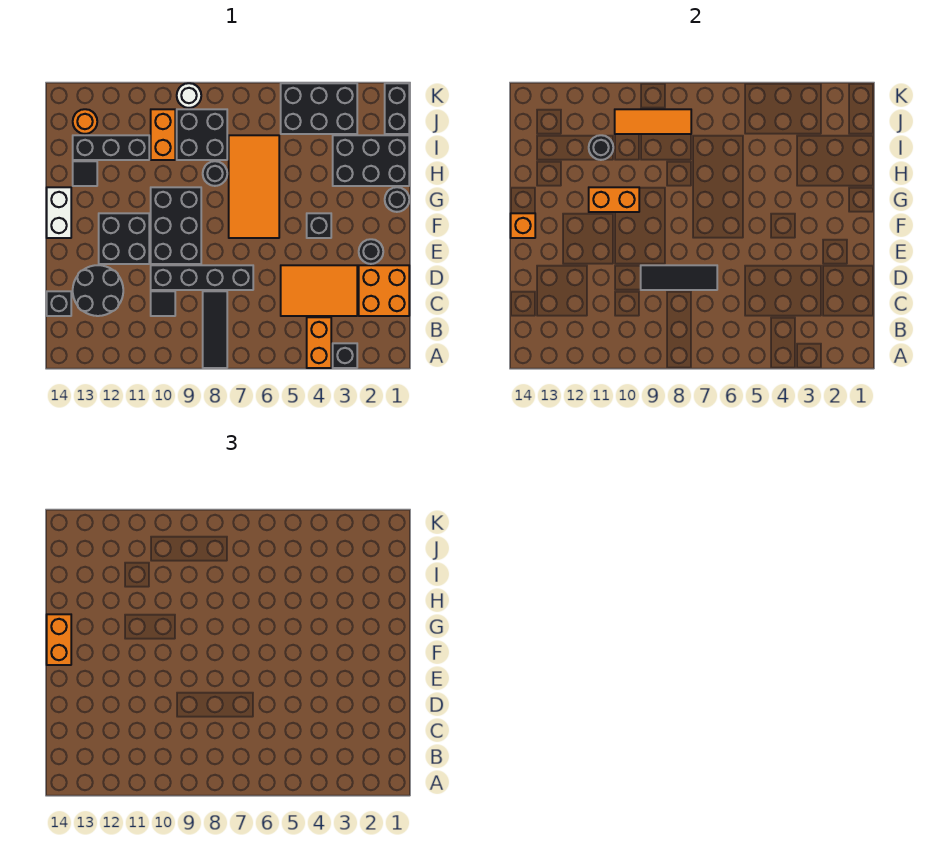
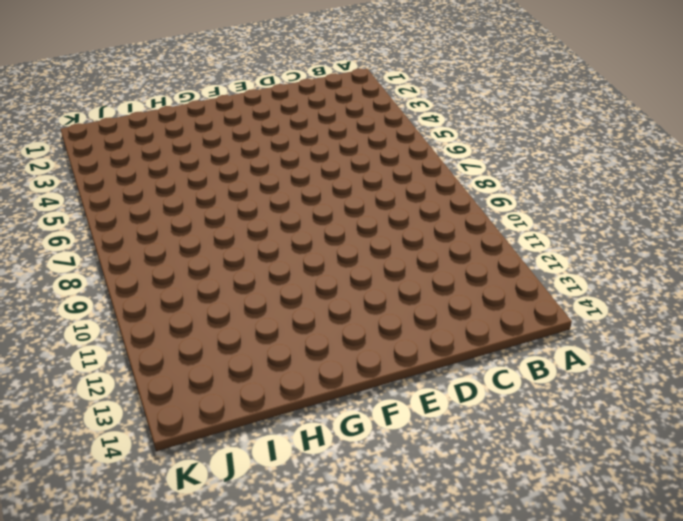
none -> black 1x1 brick [333,343,357,368]
none -> orange 1x2 brick [307,317,331,368]
none -> black 1x3 tile [203,291,227,368]
none -> orange 2x2 brick [359,265,409,316]

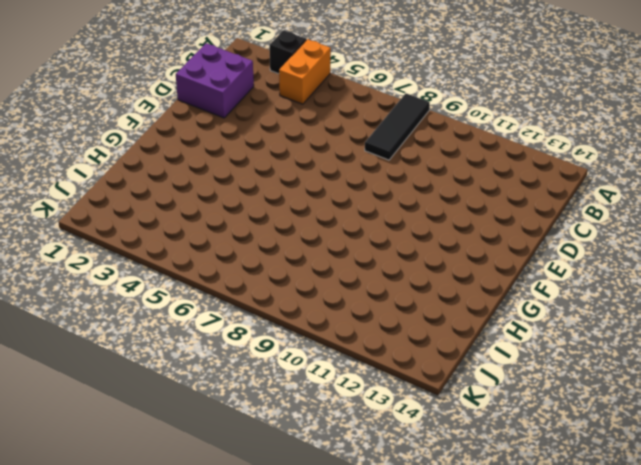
purple 2x2 brick [176,43,254,118] -> orange 2x2 brick [359,265,409,316]
none -> orange 2x3 tile [281,265,357,316]
none -> black 1x1 tile [151,291,175,316]
none -> black 2x2 round brick [73,265,123,316]
none -> black 1x1 brick [47,291,71,316]

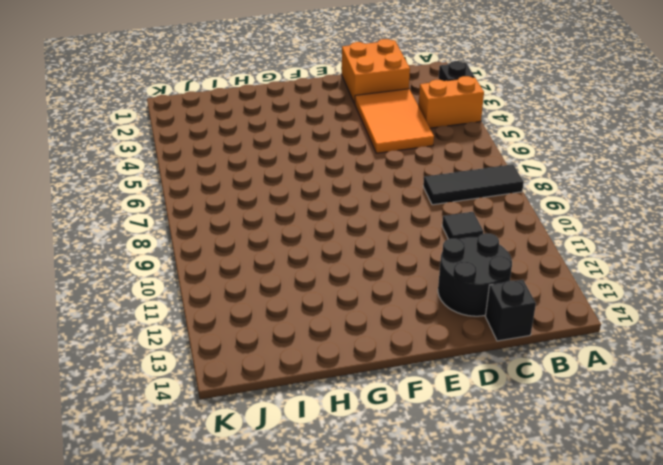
none -> black 1x4 brick [151,265,253,290]
none -> black 1x1 round brick [359,239,383,264]
none -> black 2x3 brick [151,187,201,264]
none -> black 2x2 brick [99,213,149,264]

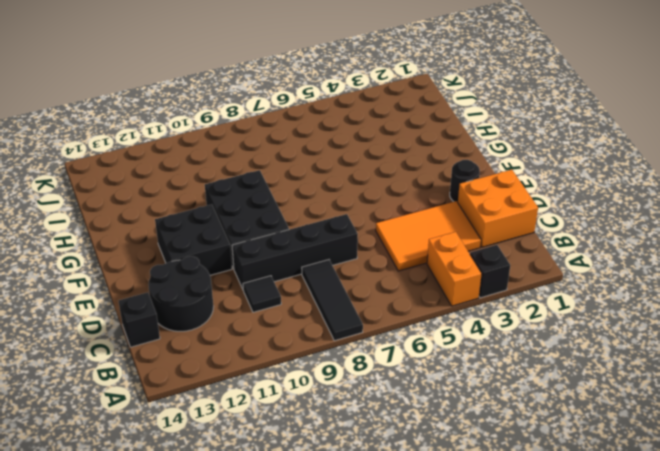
none -> black 1x1 brick [307,213,331,238]
none -> orange 2x4 tile [229,135,279,238]
none -> white 1x2 brick [47,187,71,238]
none -> black 1x1 round brick [385,187,409,212]

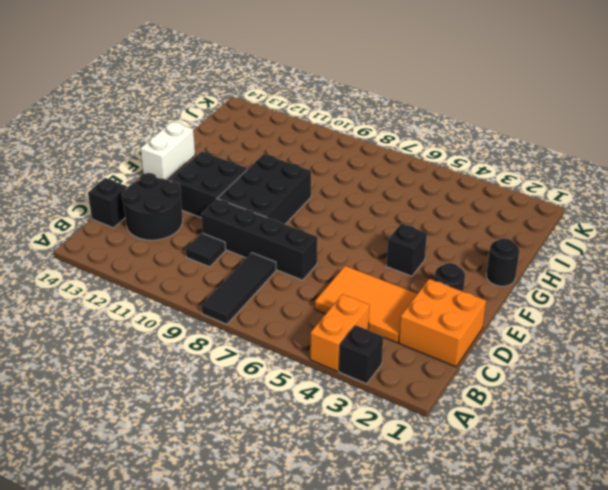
none -> orange 2x4 tile [229,135,279,238]
none -> black 2x3 brick [333,135,409,186]
none -> black 1x1 round brick [203,161,227,186]
none -> black 1x1 tile [73,161,97,186]

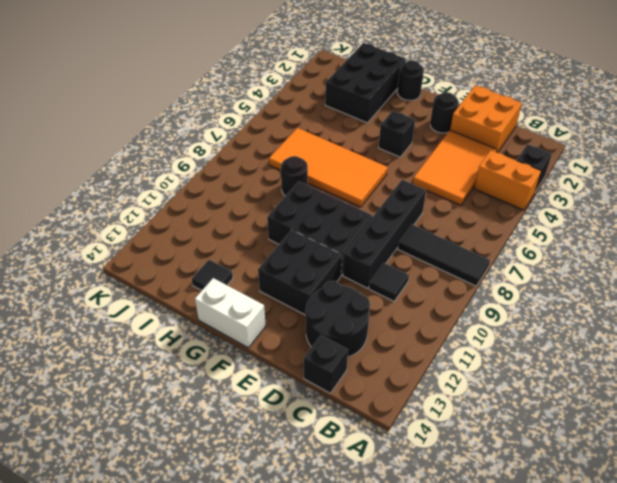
none -> black 2x2 brick [177,109,227,160]
none -> orange 1x2 brick [151,109,175,160]
none -> black 1x3 brick [73,135,149,160]
none -> black 1x2 brick [385,83,409,134]

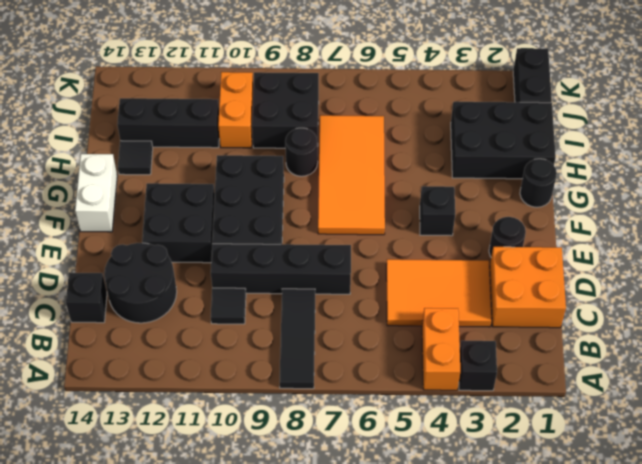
none -> black 2x3 brick [281,83,357,134]
none -> orange 1x1 round brick [73,109,97,134]
none -> white 1x1 round brick [177,83,201,108]
none -> black 1x3 tile [641,265,717,290]

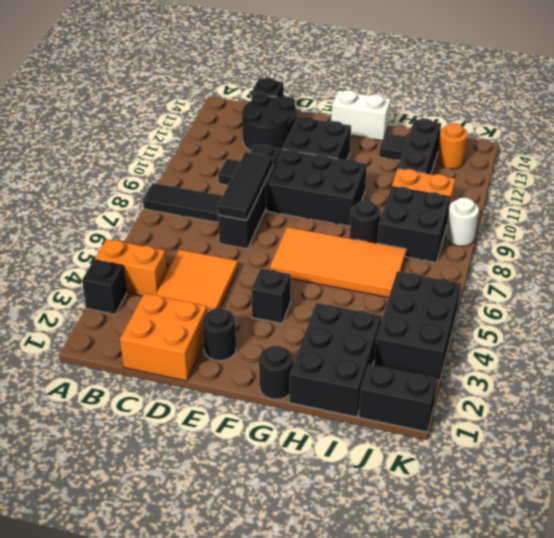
none -> orange 1x1 brick [511,213,535,238]
none -> orange 1x2 brick [589,187,639,212]
none -> black 1x1 round brick [589,135,613,160]
none -> orange 1x3 tile [615,109,691,134]

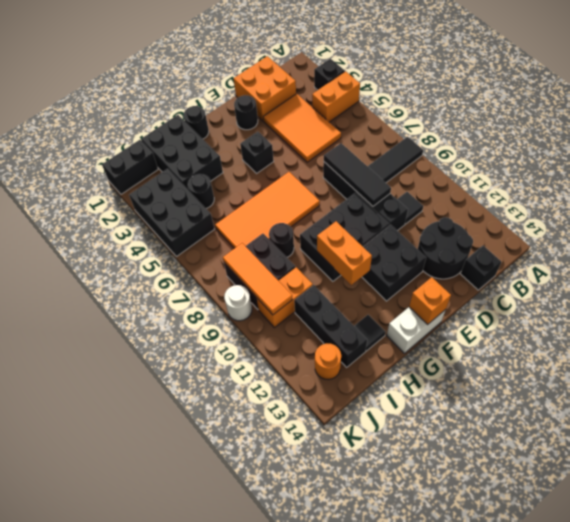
black 1x1 round brick [188,174,214,208] -> black 1x1 round brick moved to [589,135,613,160]
none -> orange 1x2 brick [47,614,71,665]

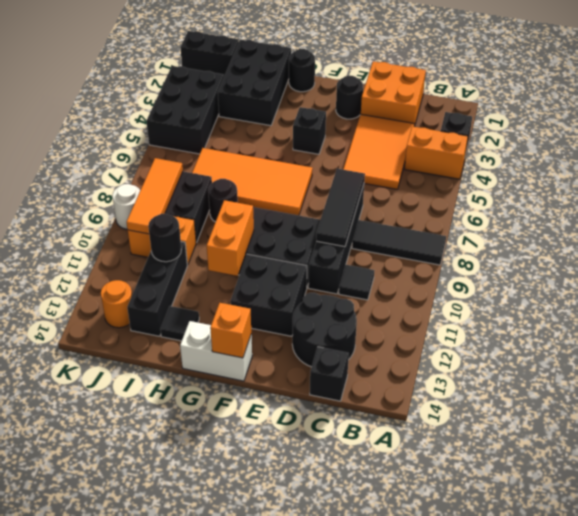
none -> orange 1x2 brick [47,614,71,665]

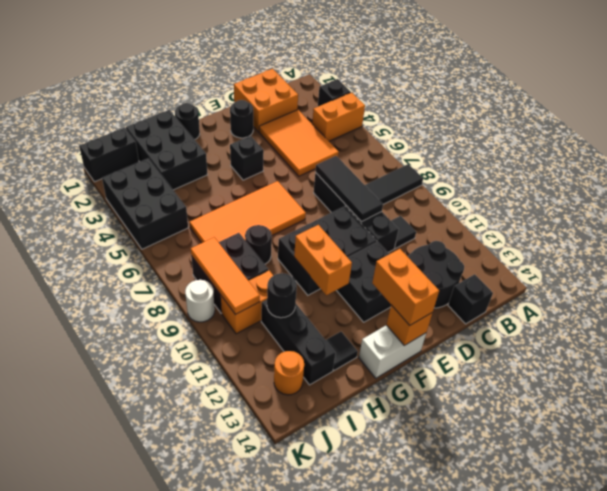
orange 1x2 brick [372,249,439,325] -> orange 1x2 brick turned to [47,614,71,665]

